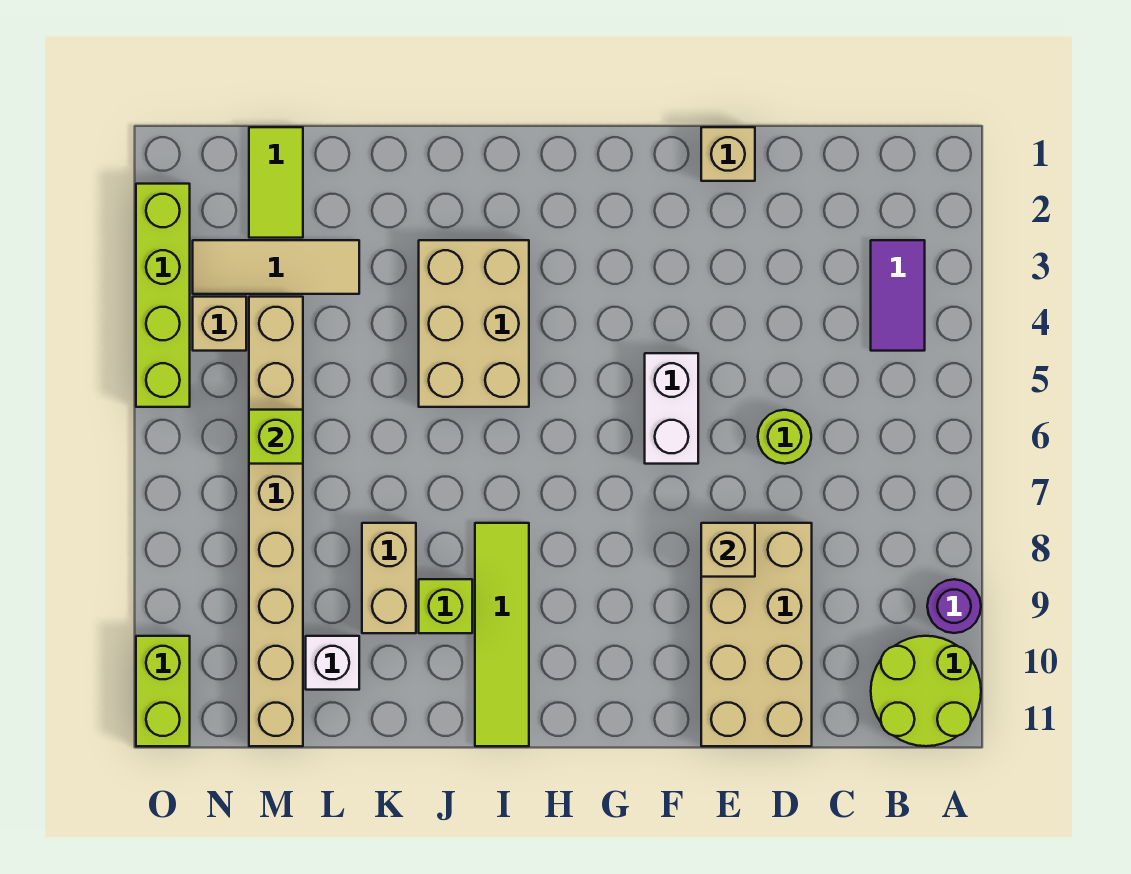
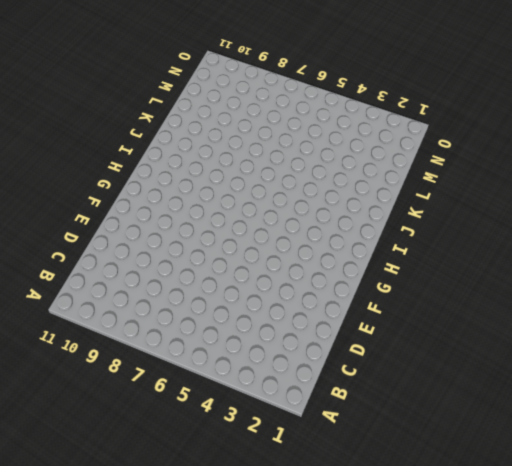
none -> purple 1x1 round brick [927,579,981,633]
none -> lime 2x2 round brick [871,636,981,746]
none -> purple 1x2 tile [871,240,925,351]

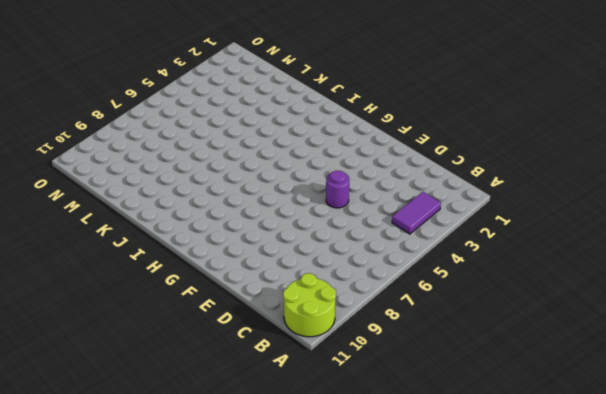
purple 1x1 round brick [326,171,349,208] -> purple 1x1 round brick moved to [927,579,981,633]
none -> lime 1x1 round brick [758,410,811,464]
none -> tan 2x4 brick [701,523,812,746]
none -> tan 1x1 brick [701,127,755,181]

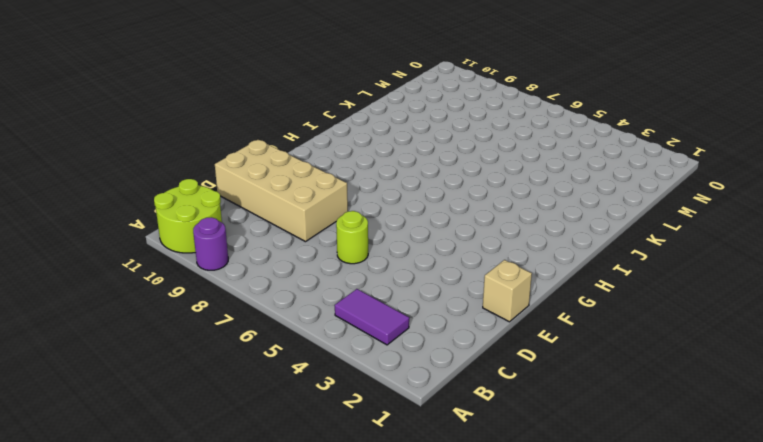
none -> white 1x2 brick [645,353,698,464]
none -> tan 2x3 brick [419,240,529,407]
none -> lime 1x4 tile [475,523,529,746]

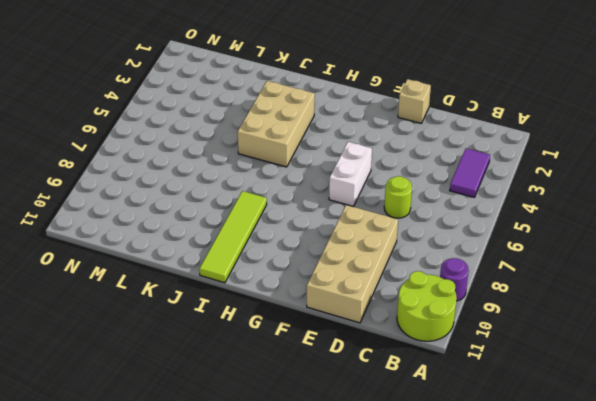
none -> lime 1x1 brick [419,579,472,633]
none -> tan 1x2 brick [362,523,416,633]
none -> tan 1x3 tile [193,240,359,294]

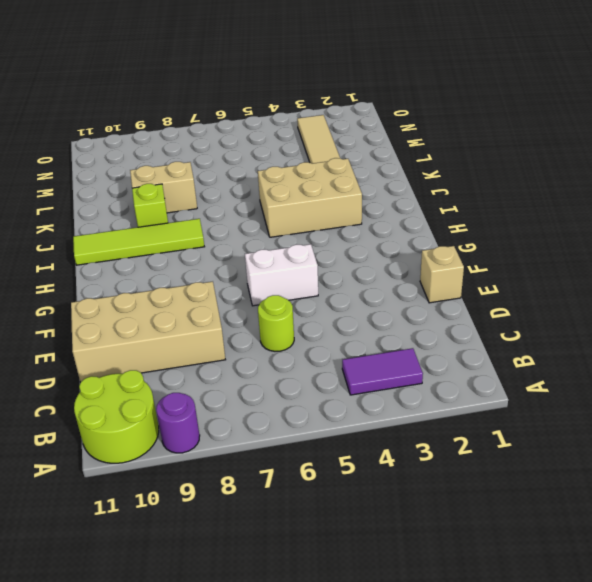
none -> white 1x1 brick [306,636,359,690]
none -> lime 1x2 tile [249,127,303,238]
none -> tan 1x8 brick [249,297,303,746]

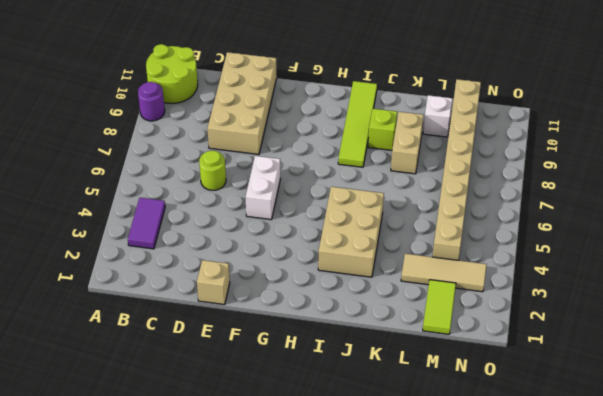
none -> tan 1x1 brick [193,297,246,351]
none -> lime 1x4 brick [136,184,190,407]
none -> lime 1x2 brick [136,636,190,746]

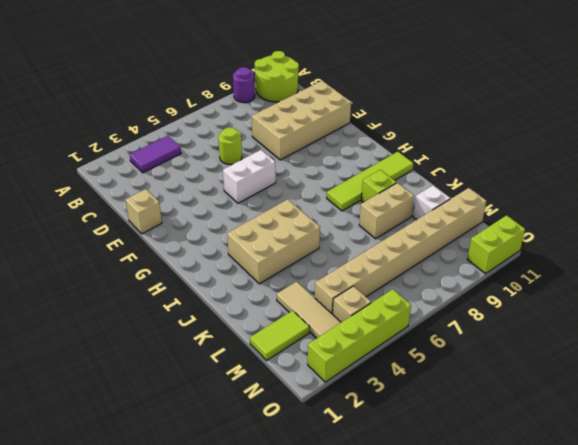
none -> tan 1x1 brick [701,523,755,577]
none -> lime 1x1 brick [249,410,303,464]

